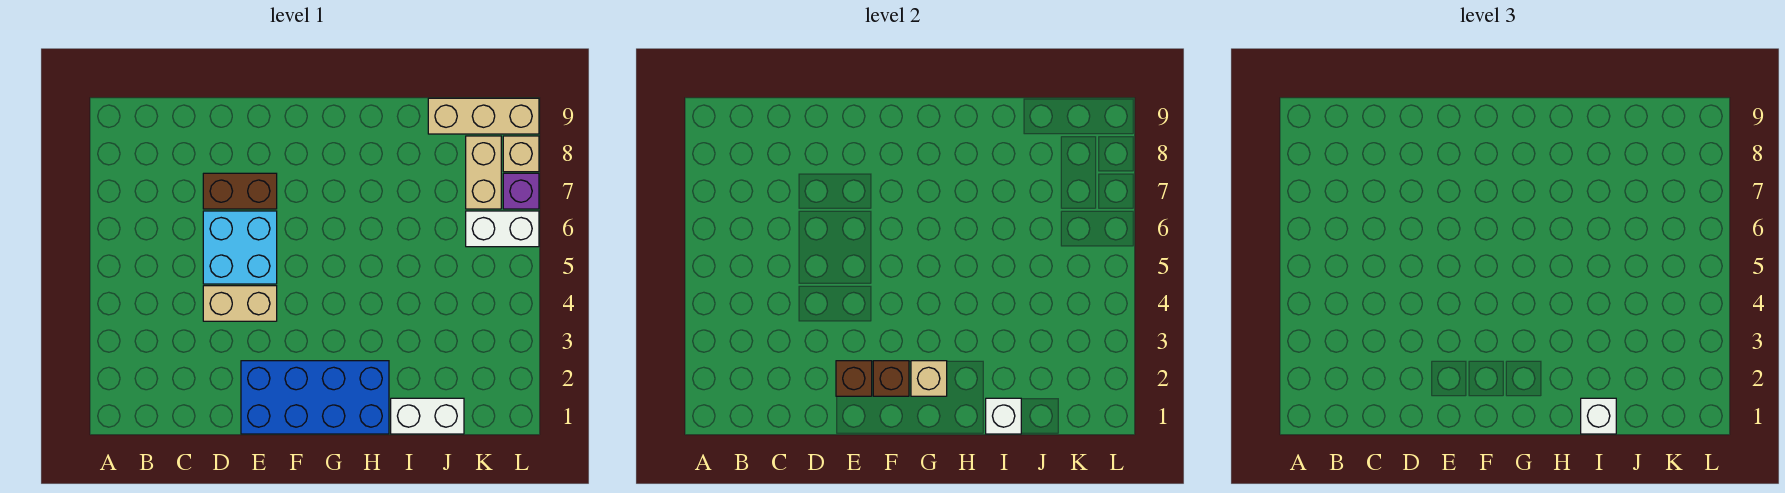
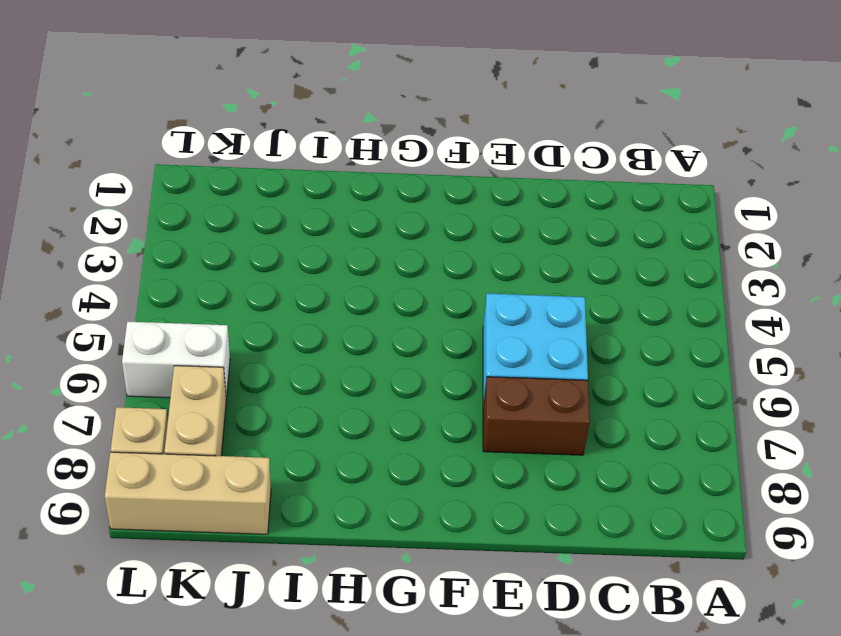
none -> tan 1x2 brick [203,286,277,321]
none -> blue 2x4 brick [241,361,389,434]
none -> white 1x2 brick [391,398,464,434]

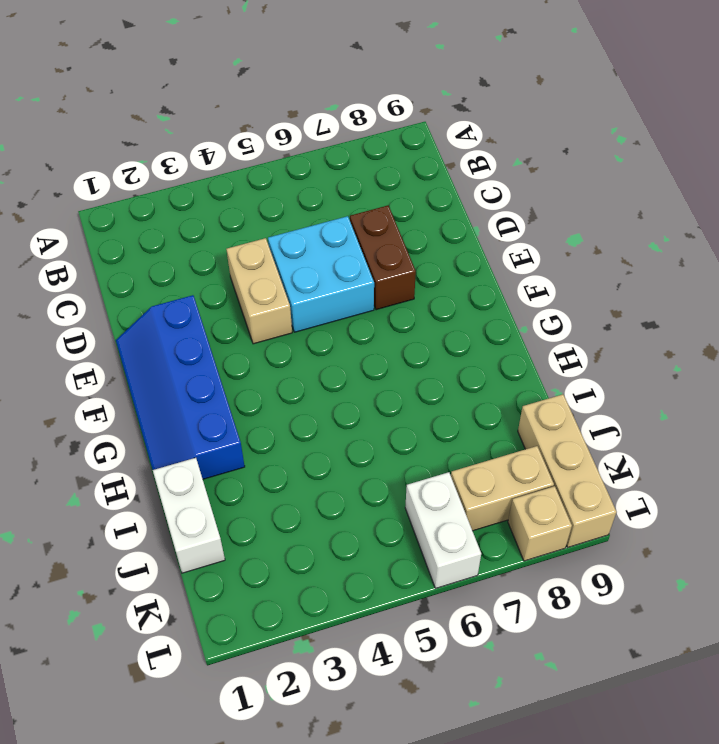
blue 2x4 slope [116,295,245,479] -> blue 2x4 brick [241,361,389,434]
none -> purple 1x1 brick [503,173,539,209]
none -> brown 1x1 brick [836,361,872,396]
none -> brown 1x1 brick [873,361,909,396]

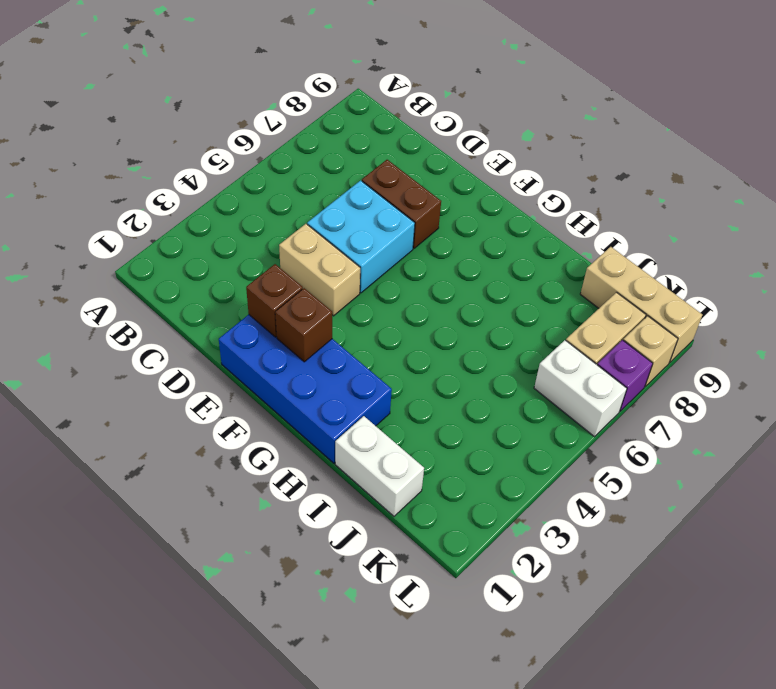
none -> tan 1x1 brick [911,361,947,396]
none -> white 1x1 brick [986,398,1021,434]
none -> white 1x1 brick [1581,398,1616,434]

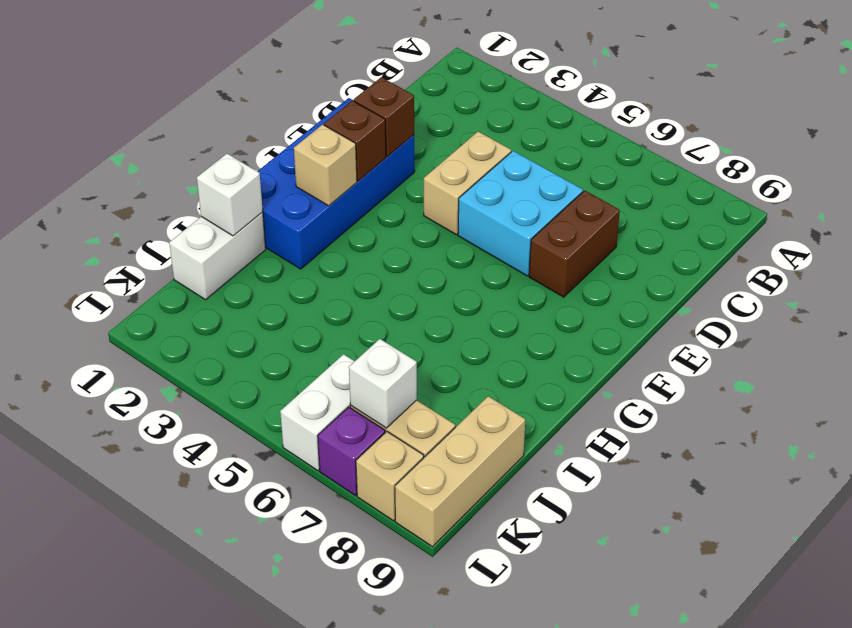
white 1x1 brick [349,339,417,428] -> white 1x1 brick moved to [1581,398,1616,434]

